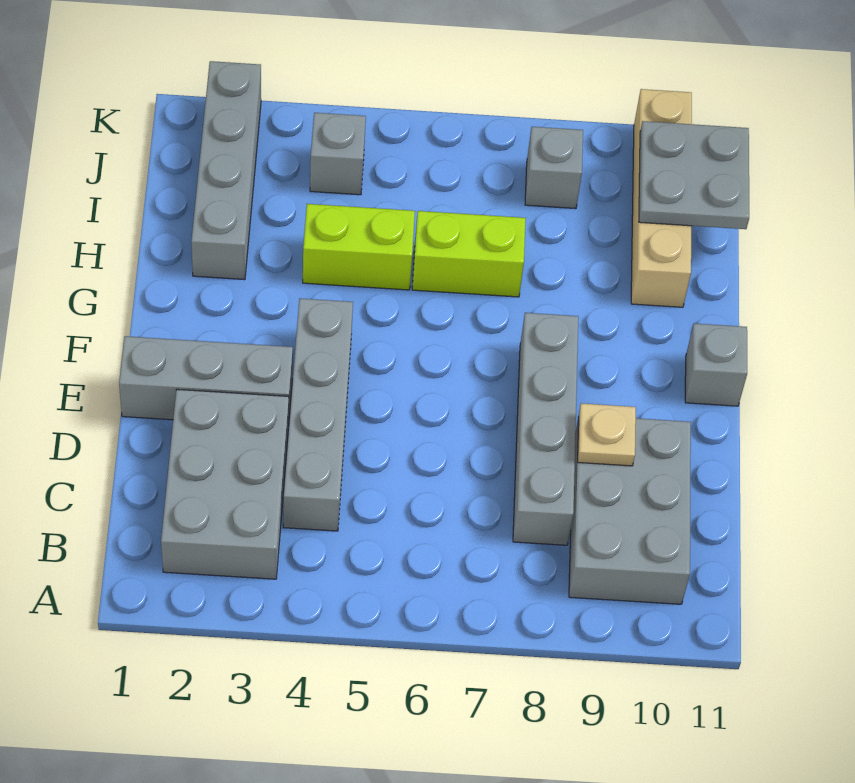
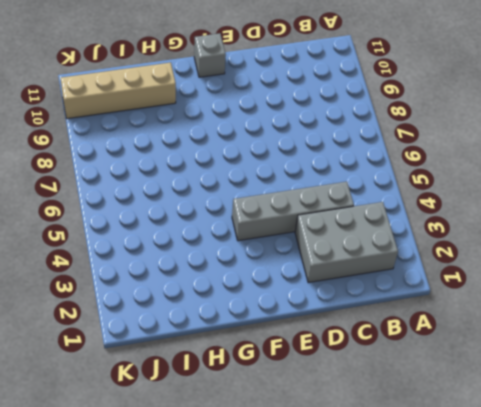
none -> grey 2x3 brick [569,416,691,604]
none -> grey 1x4 brick [513,313,578,545]
none -> grey 1x3 brick [119,336,293,427]

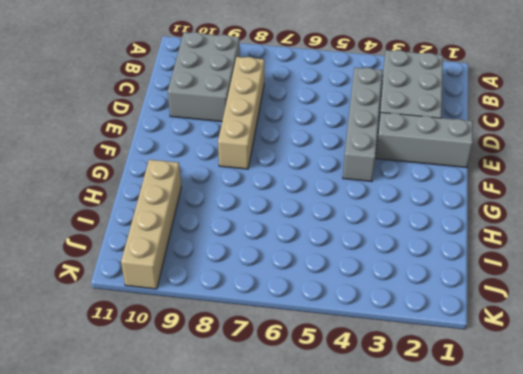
tan 1x4 brick [218,57,264,169] -> grey 1x4 brick [513,313,578,545]
none -> grey 1x1 brick [685,323,747,406]
none -> grey 1x4 brick [191,61,261,280]
none -> lime 1x2 brick [303,204,415,290]

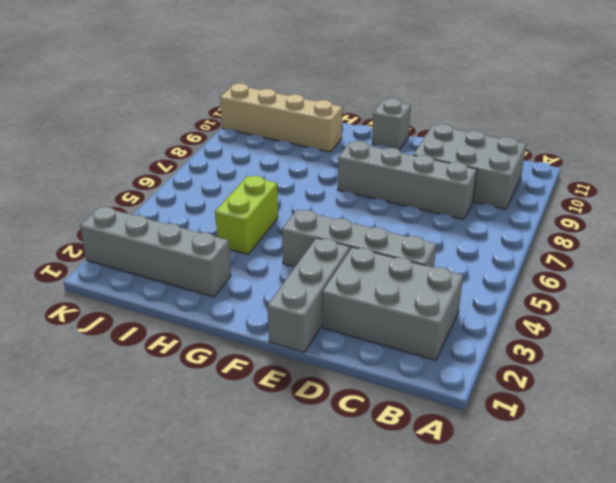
none -> lime 1x2 brick [412,211,526,297]
none -> grey 1x1 brick [310,113,366,195]
none -> grey 1x1 brick [525,127,583,209]

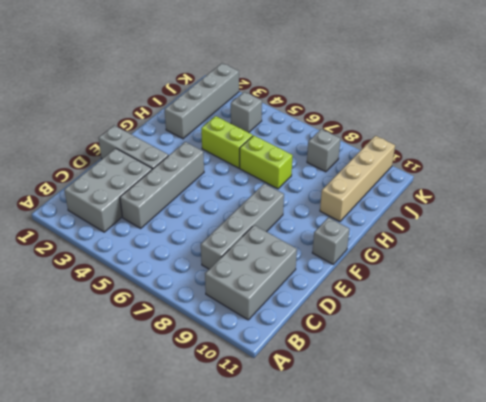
none -> tan 1x1 plate [578,403,636,466]
none -> grey 2x2 plate [639,121,749,229]

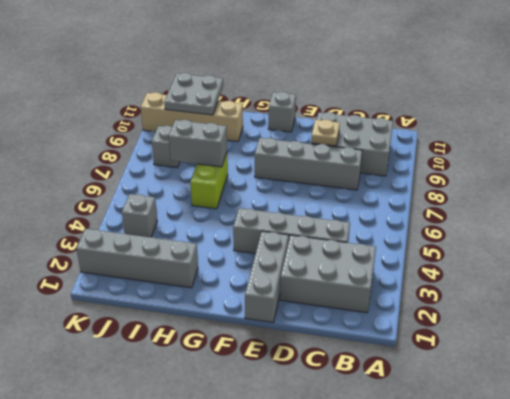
grey 1x2 brick [169,120,227,167] -> none
none -> lime 1x2 brick [303,204,415,290]

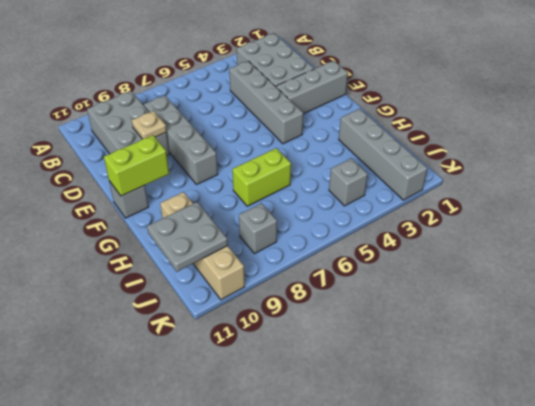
lime 1x2 brick [104,135,169,196] -> lime 1x2 brick moved to [303,204,415,290]

